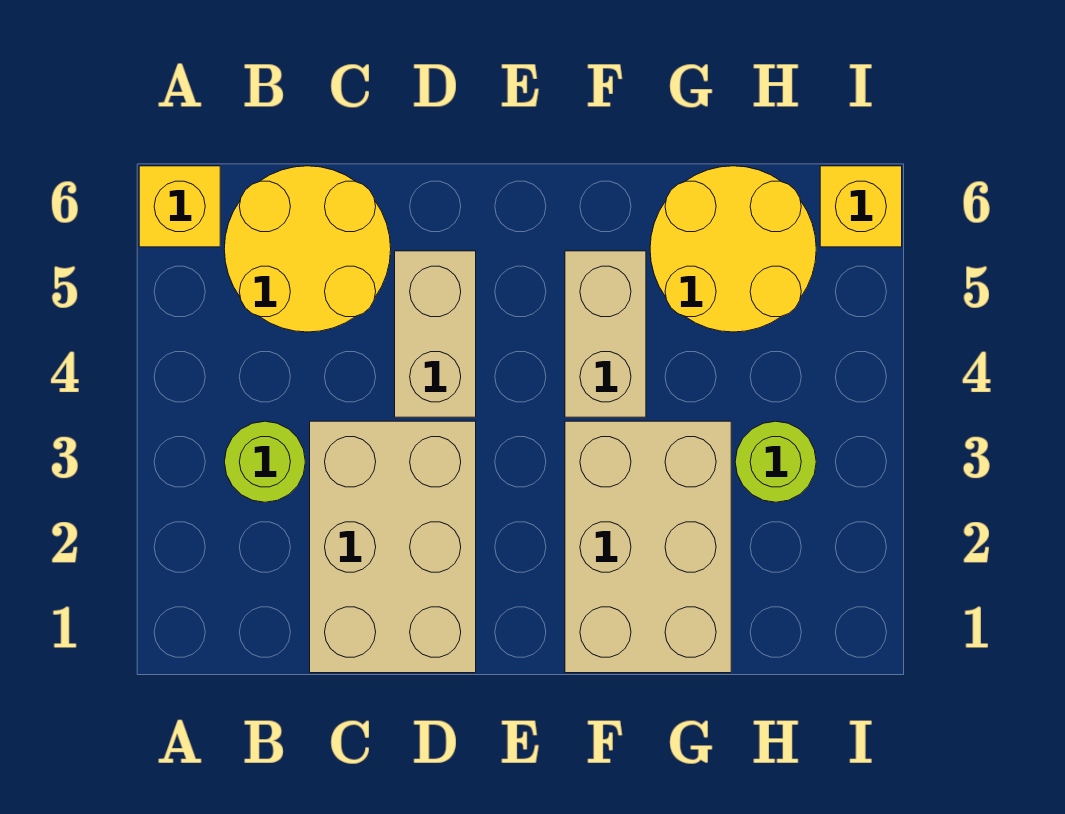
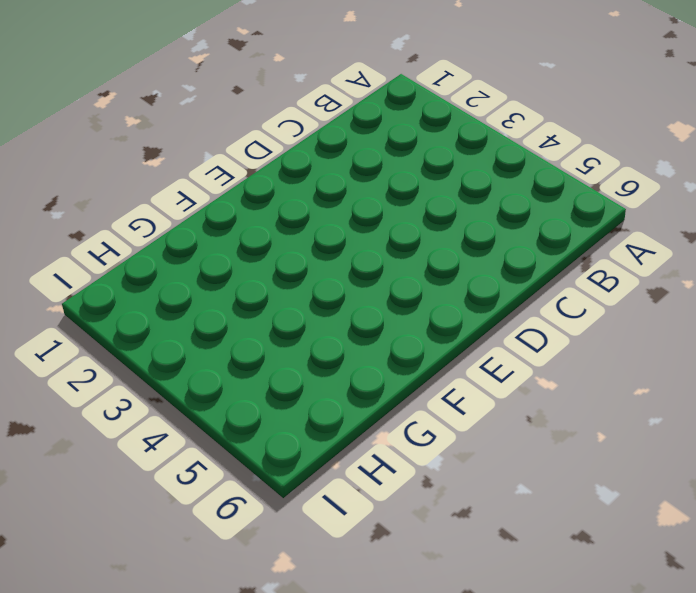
none -> yellow 1x1 brick [139,166,220,247]
none -> lime 1x1 round brick [224,421,305,502]

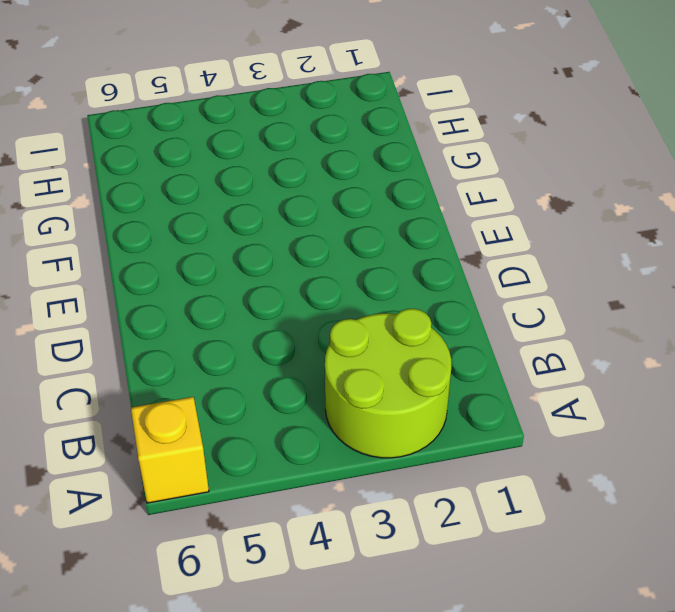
lime 2x2 round brick [325,309,452,458] -> lime 1x1 round brick [224,421,305,502]
none -> yellow 2x2 round brick [224,166,391,332]
none -> tan 2x3 brick [310,421,476,673]

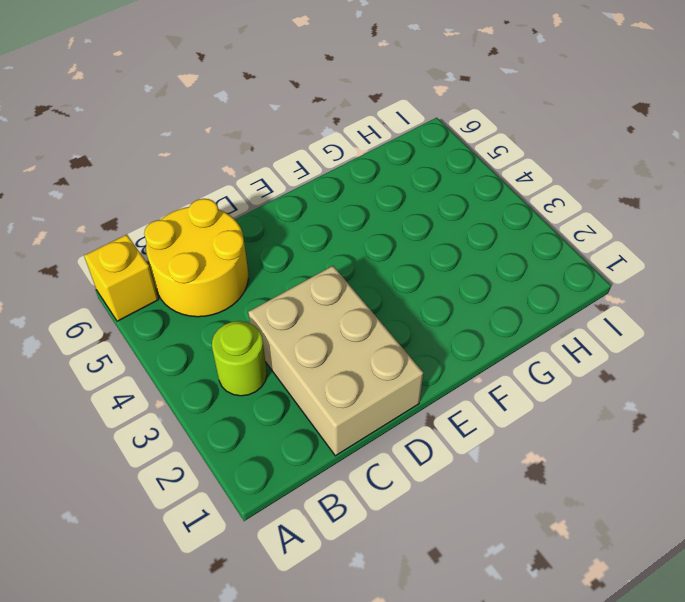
none -> tan 1x2 brick [395,251,476,417]
none -> tan 2x3 brick [565,421,731,673]

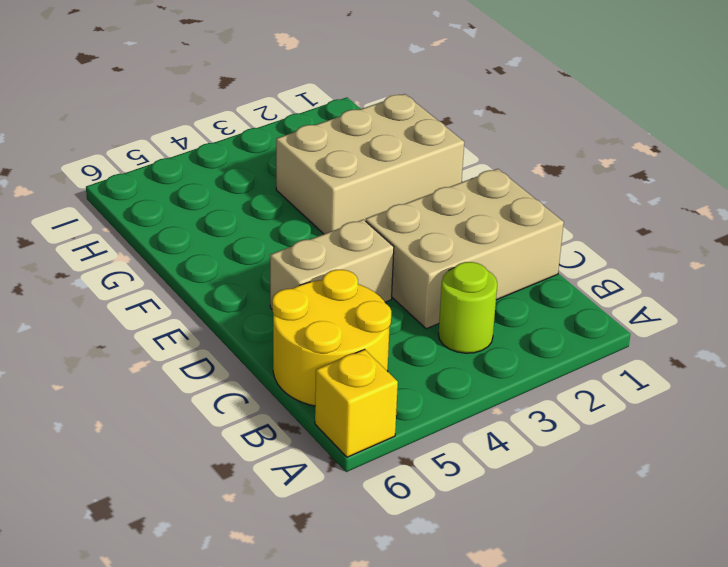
none -> tan 1x2 brick [565,251,646,417]
none -> yellow 2x2 round brick [650,166,816,332]

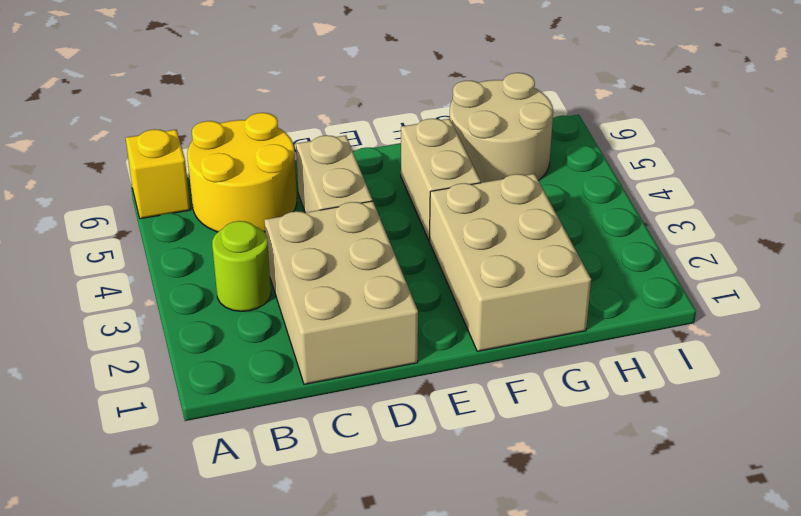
tan 2x2 round brick [450,73,553,183] -> yellow 2x2 round brick [650,166,816,332]
none -> lime 1x1 round brick [735,421,816,502]
none -> yellow 1x1 brick [820,166,902,247]

